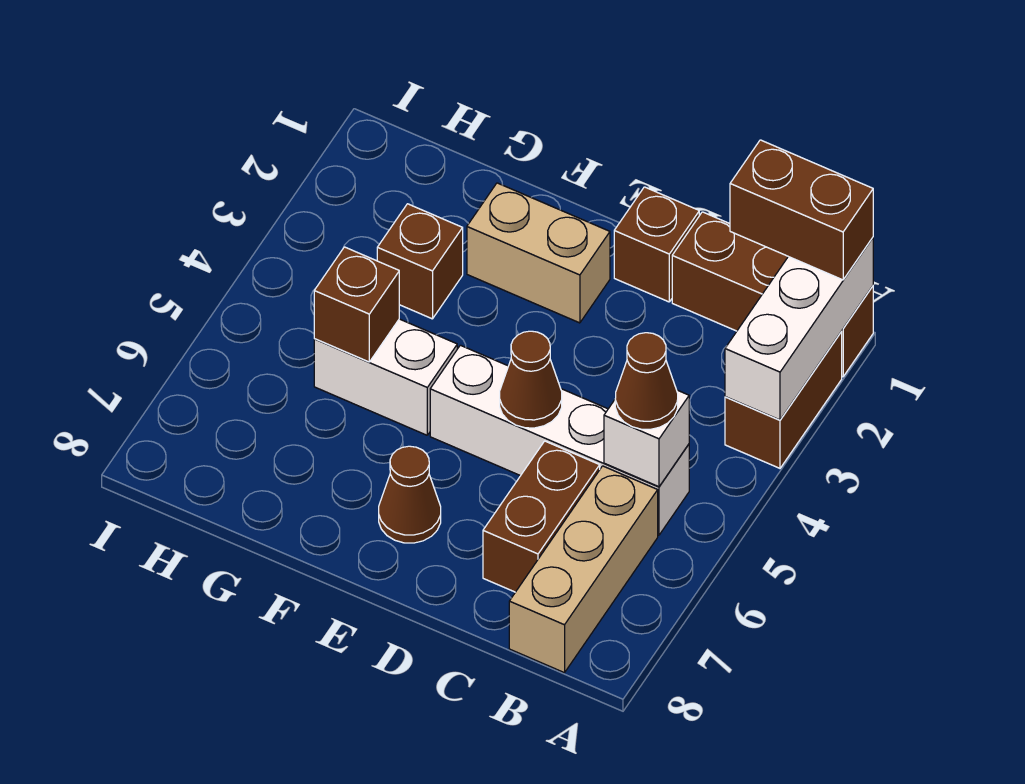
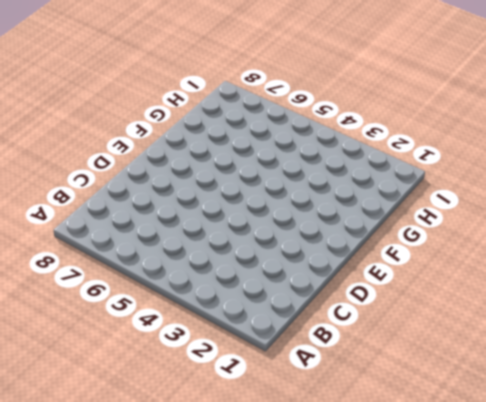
none -> brown 1x3 brick [672,212,873,377]
none -> brown 1x2 brick [725,331,842,468]
none -> white 1x4 brick [430,345,689,535]

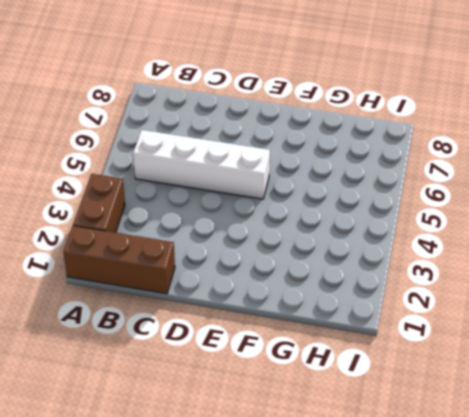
none -> tan 1x3 brick [509,466,658,673]
none -> brown 1x2 brick [483,441,600,592]
none -> brown 1x1 brick [614,187,699,302]

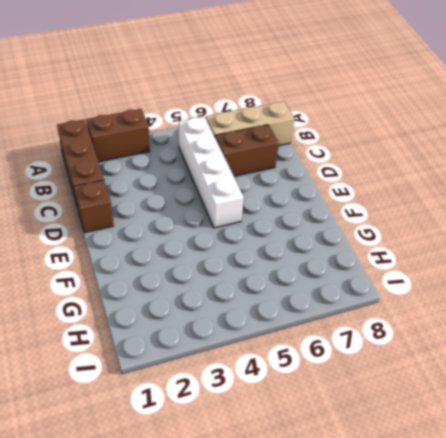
none -> tan 1x2 brick [467,183,610,323]
none -> brown 1x1 cone [379,446,441,543]
none -> white 1x2 brick [314,319,457,435]

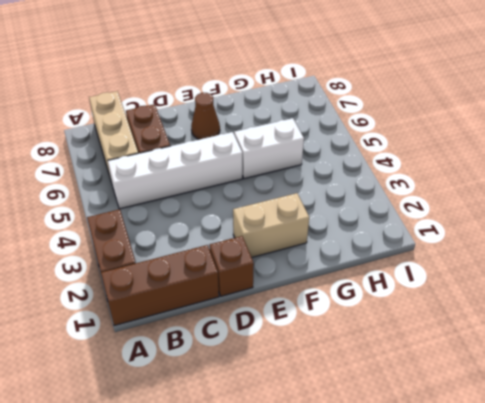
none -> brown 1x1 brick [377,204,463,319]
none -> white 1x3 brick [725,238,873,420]
none -> white 1x1 brick [604,390,689,487]

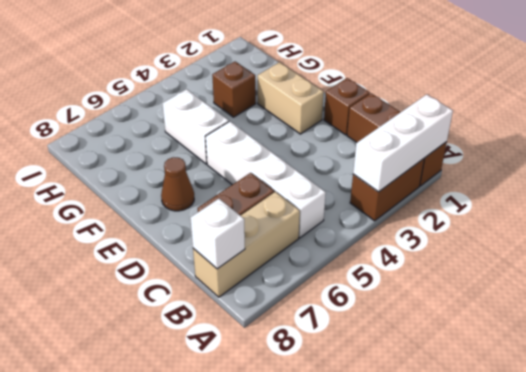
white 1x1 brick [190,199,245,269] -> white 1x1 brick moved to [604,390,689,487]
none -> brown 1x1 cone [500,331,562,428]
none -> brown 1x1 brick [314,247,399,362]
none -> brown 1x2 brick [730,140,873,280]

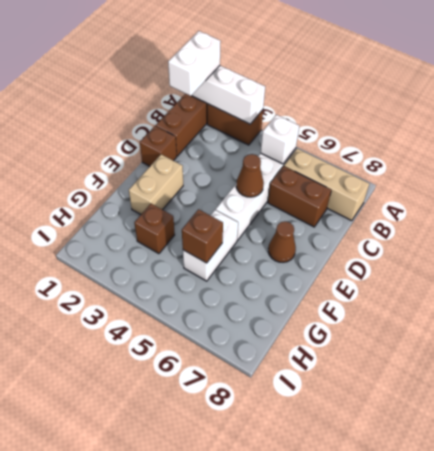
white 1x2 brick [168,31,221,96] -> brown 1x2 brick [730,140,873,280]
none -> brown 1x1 cone [615,333,678,429]

